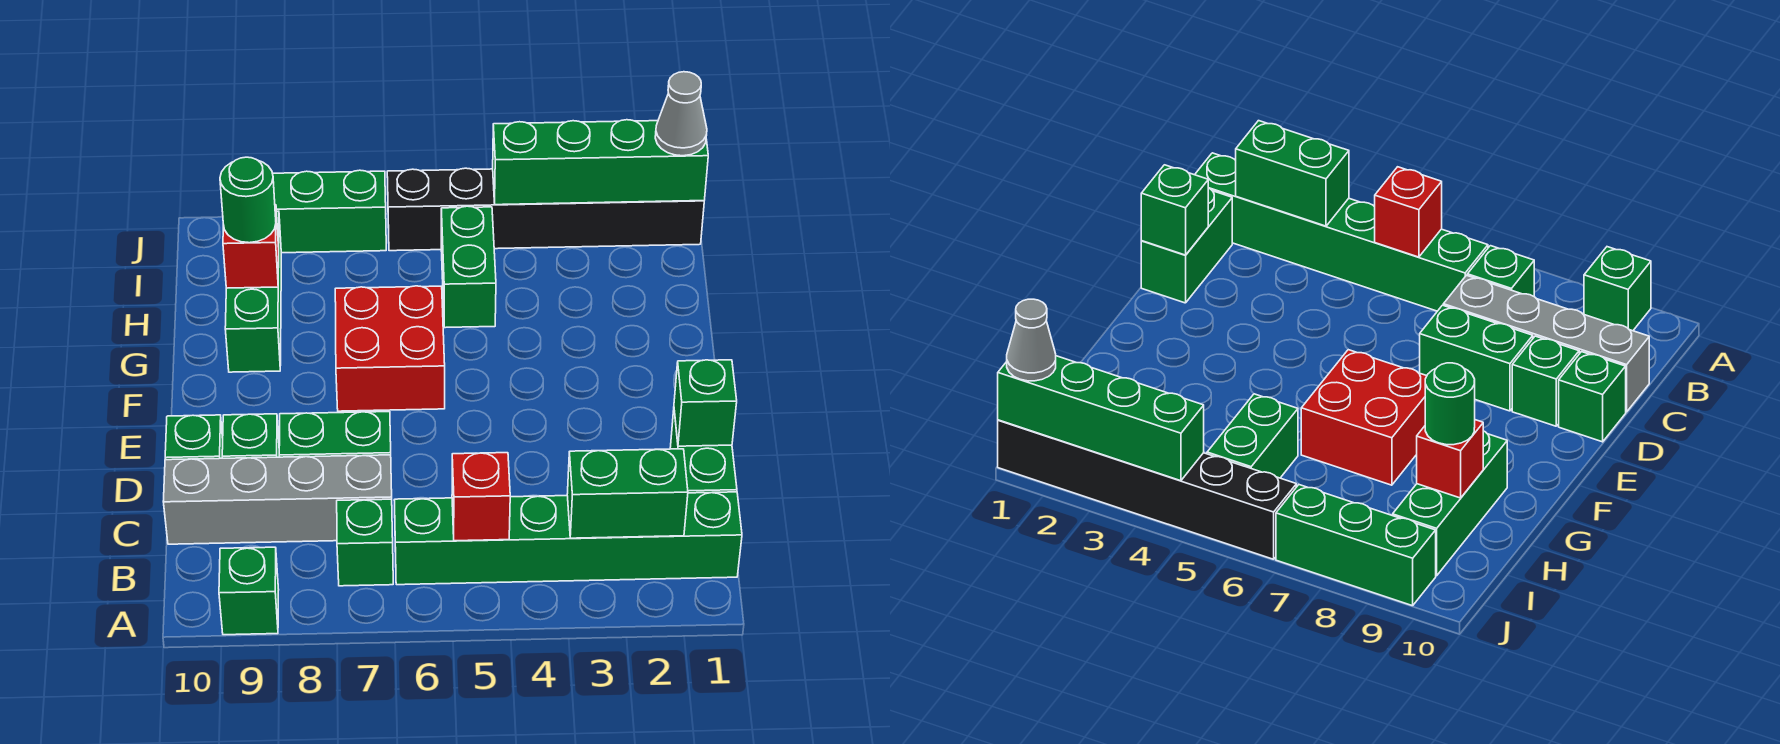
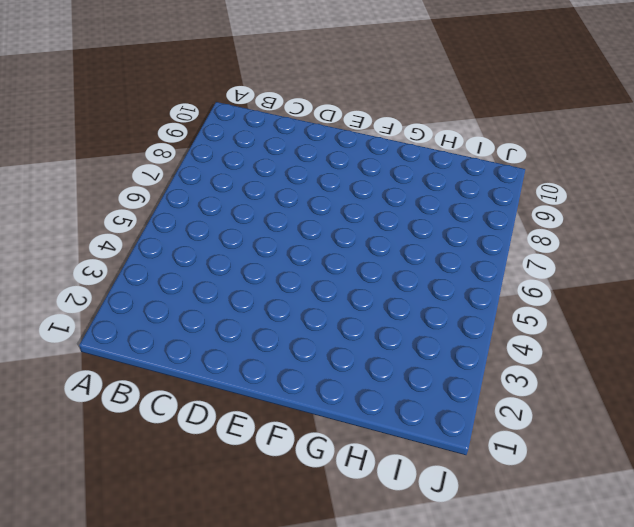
none -> green 1x1 brick [219,547,279,635]
none -> green 1x6 brick [394,492,742,585]
none -> green 1x1 brick [337,499,393,586]

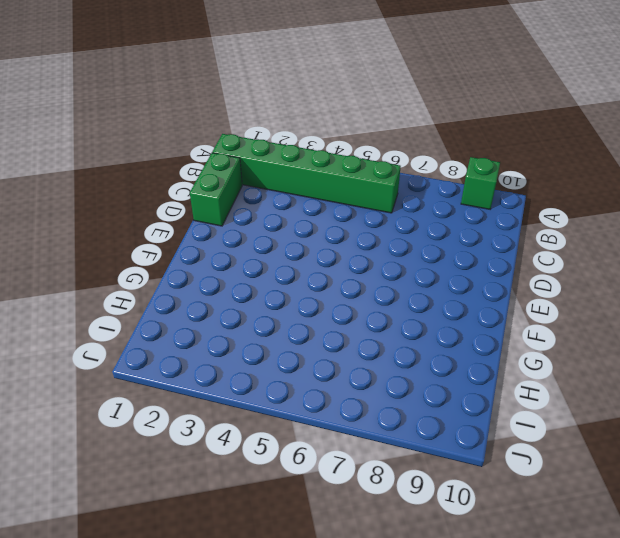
none -> green 1x1 brick [337,499,393,586]
none -> grey 1x4 brick [163,455,392,544]
none -> green 1x2 brick [279,412,391,457]

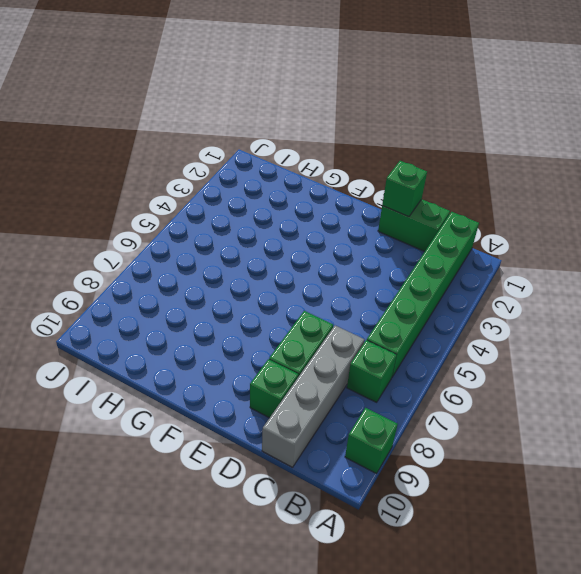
none -> green 1x1 brick [165,415,223,460]
none -> red 2x2 brick [335,286,445,411]
none -> green 1x3 brick [225,211,281,372]

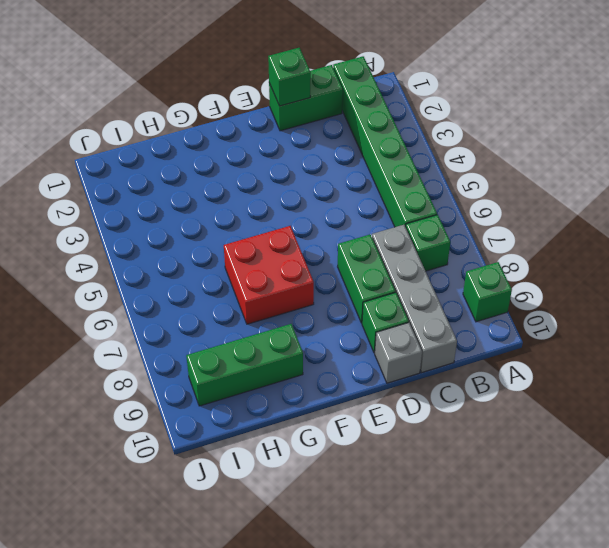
grey 1x1 brick [375,323,422,383] -> green 1x1 brick [165,415,223,460]
none -> green 1x2 brick [441,206,496,328]
none -> black 1x6 brick [387,168,704,251]
none -> green 1x3 brick [273,170,386,253]

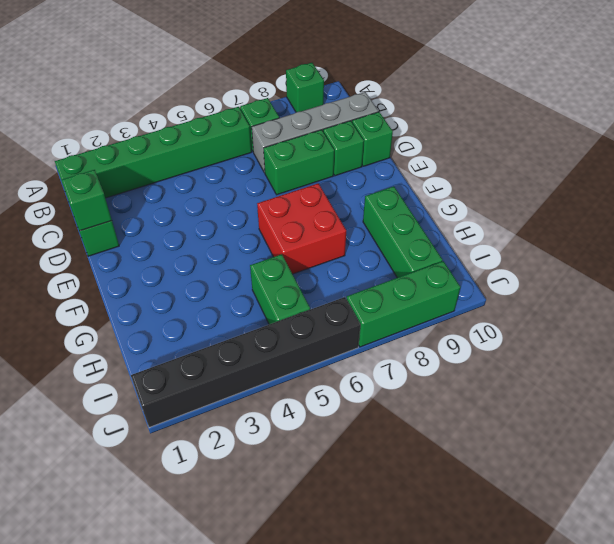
none -> green 1x2 brick [567,449,688,538]
none -> red 1x1 brick [452,453,510,541]
none -> red 1x1 brick [223,205,279,288]

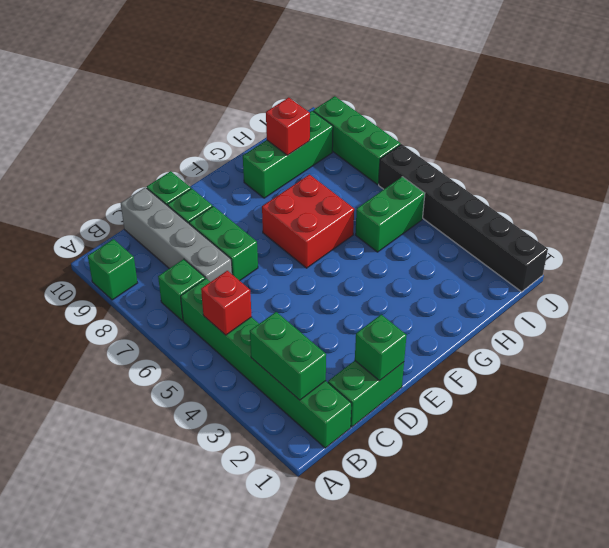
none -> green 1x4 brick [493,120,708,205]
none -> green 1x1 round brick [220,157,276,243]
none -> grey 1x1 cone [655,72,707,156]

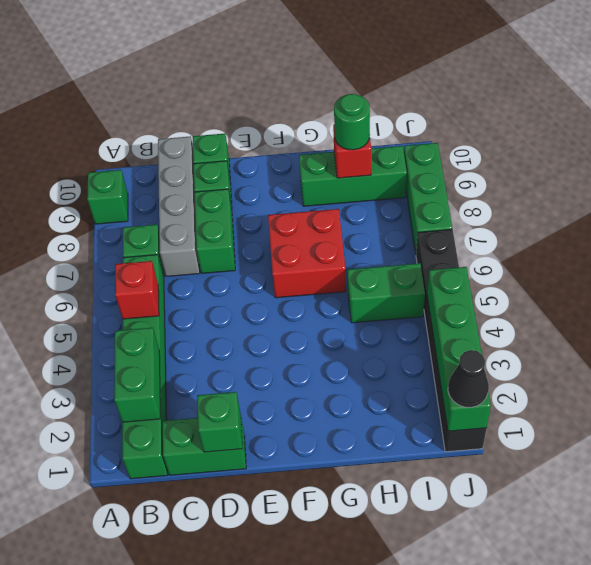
black 1x1 cone [448,350,489,407] -> grey 1x1 cone [655,72,707,156]

